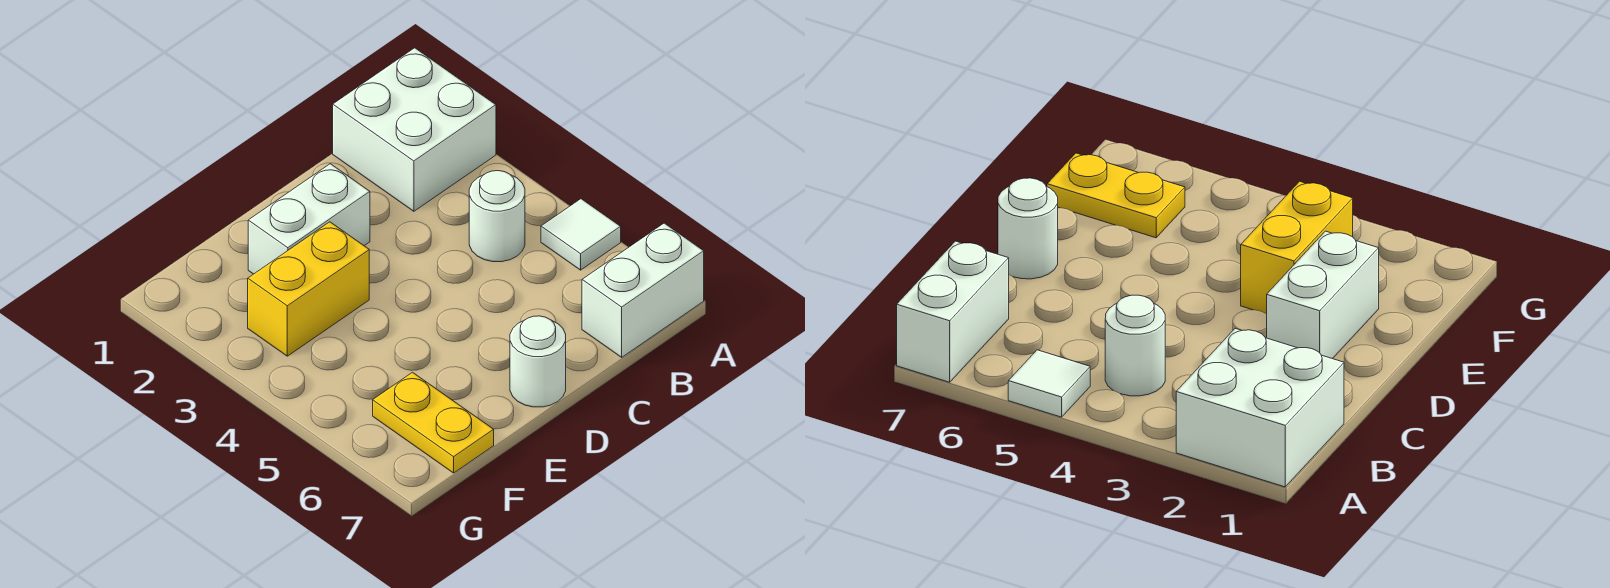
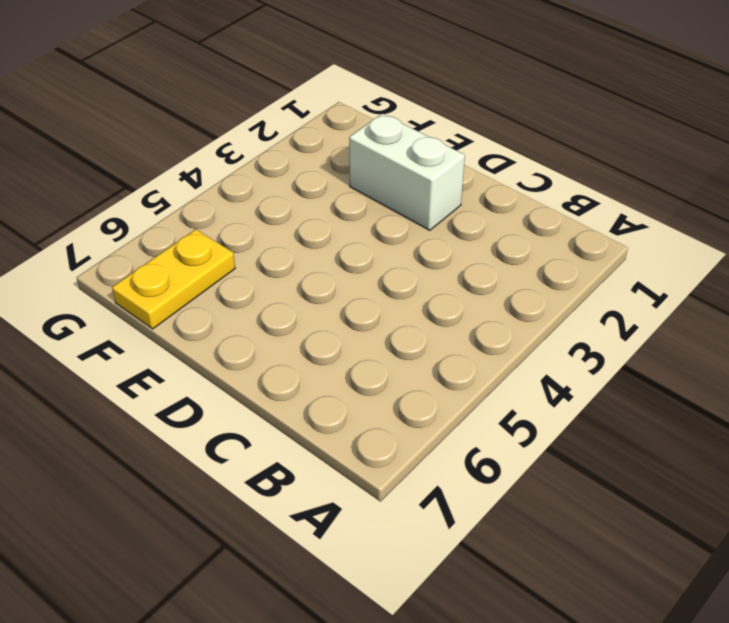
none -> white 2x2 brick [333,48,496,211]
none -> white 1x1 tile [541,199,621,270]

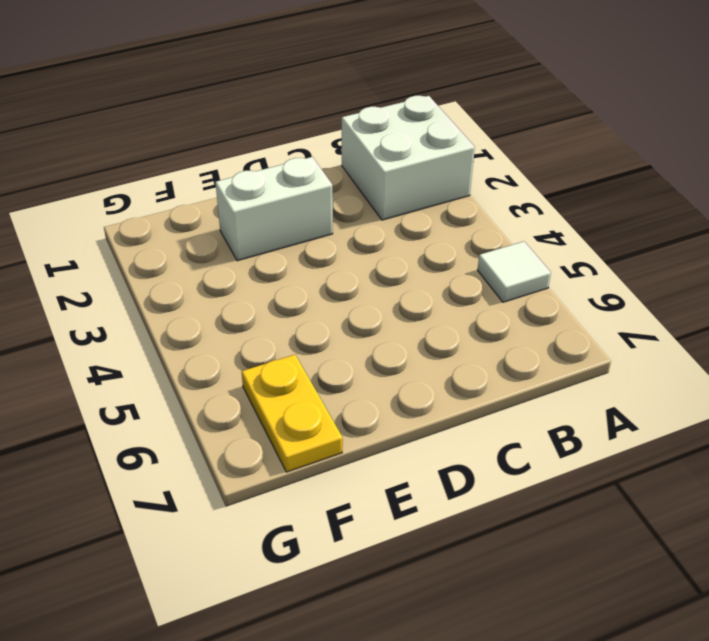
none -> white 1x2 brick [582,223,704,357]
none -> white 1x1 round brick [469,171,525,262]

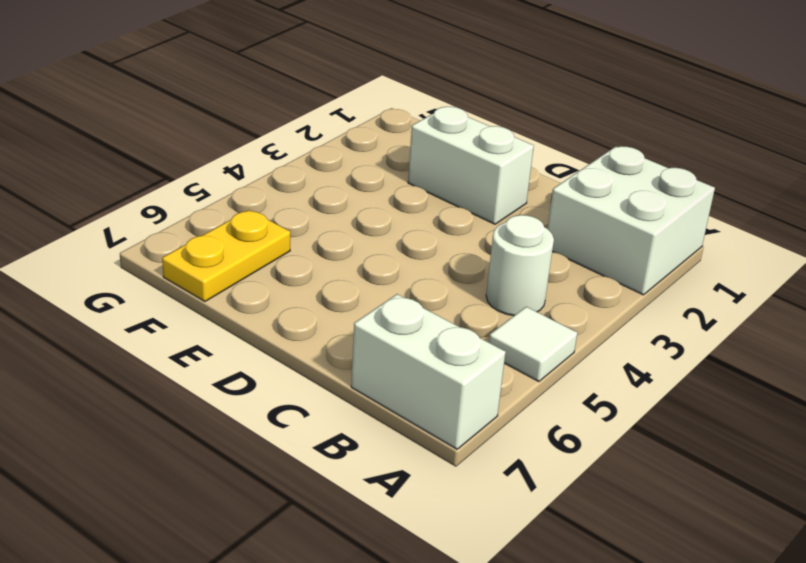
none -> white 1x1 round brick [510,316,566,407]
none -> yellow 1x2 brick [248,222,369,356]

